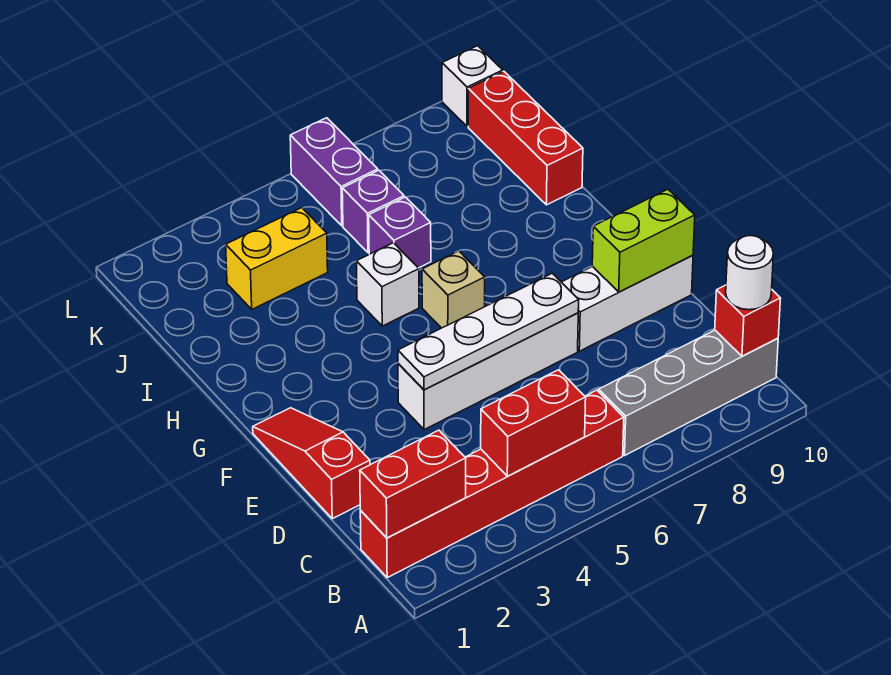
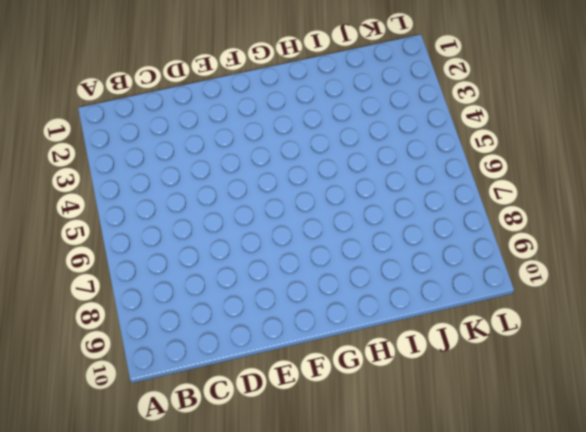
none -> red 1x6 brick [360,390,624,578]
none -> grey 1x4 brick [599,330,778,455]
none -> red 1x3 slope [253,408,370,519]

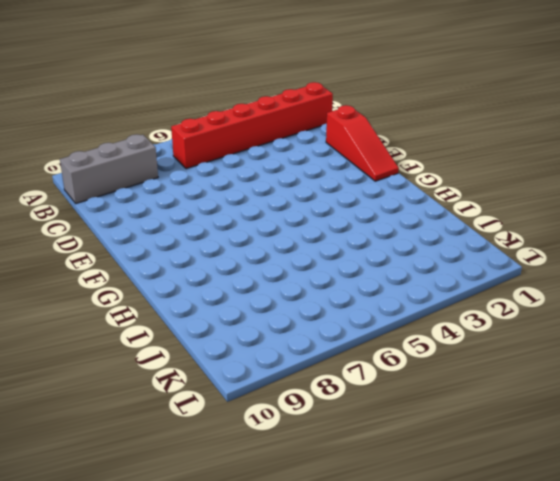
grey 1x3 brick [60,134,158,204] -> grey 1x4 brick [599,330,778,455]
none -> white 1x4 brick [398,313,578,430]
none -> white 1x3 brick [562,255,693,351]
none -> tan 1x1 brick [422,251,485,328]

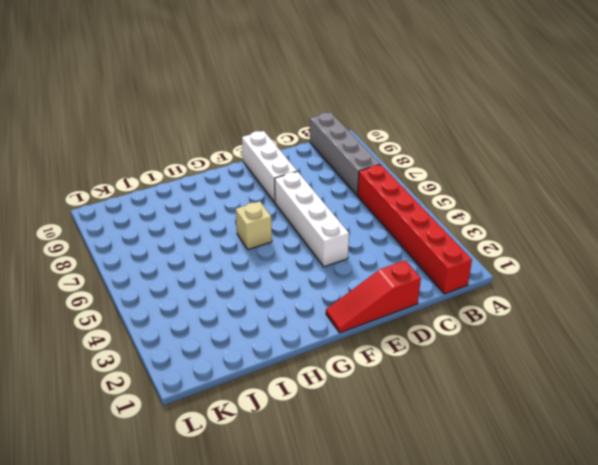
none -> white 1x1 brick [356,243,419,326]
none -> purple 1x1 brick [369,197,431,268]
none -> red 1x3 brick [468,71,583,205]

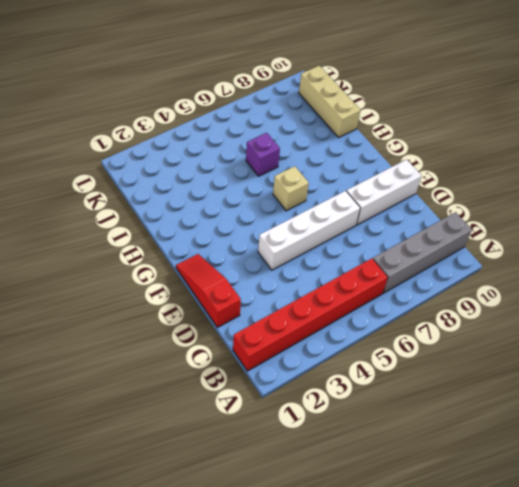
tan 1x3 brick [299,66,361,137] -> red 1x3 brick [468,71,583,205]
none -> white 1x1 brick [356,243,419,326]
none -> yellow 1x2 brick [226,208,328,309]
none -> purple 1x1 brick [342,170,404,253]

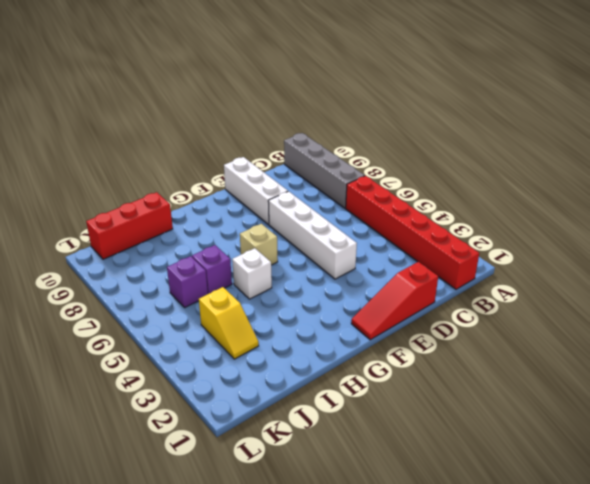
yellow 1x2 slope [199,287,259,359] -> yellow 1x2 brick [226,208,328,309]
none -> purple 1x2 brick [290,118,378,226]
none -> white 1x1 brick [442,46,503,126]
none -> red 1x2 brick [360,430,466,538]

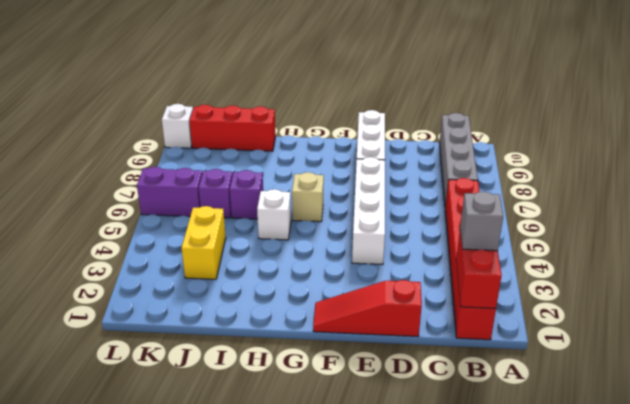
grey 1x1 brick [460,191,503,251] -> none
none -> red 1x2 brick [481,370,586,476]
none -> red 1x1 brick [715,285,781,356]
none -> white 1x4 plate [398,273,579,390]

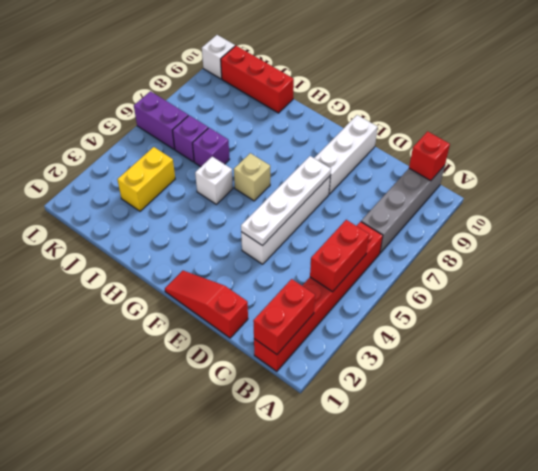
none -> lime 1x2 brick [592,189,695,292]
none -> white 1x1 round brick [726,236,773,310]

